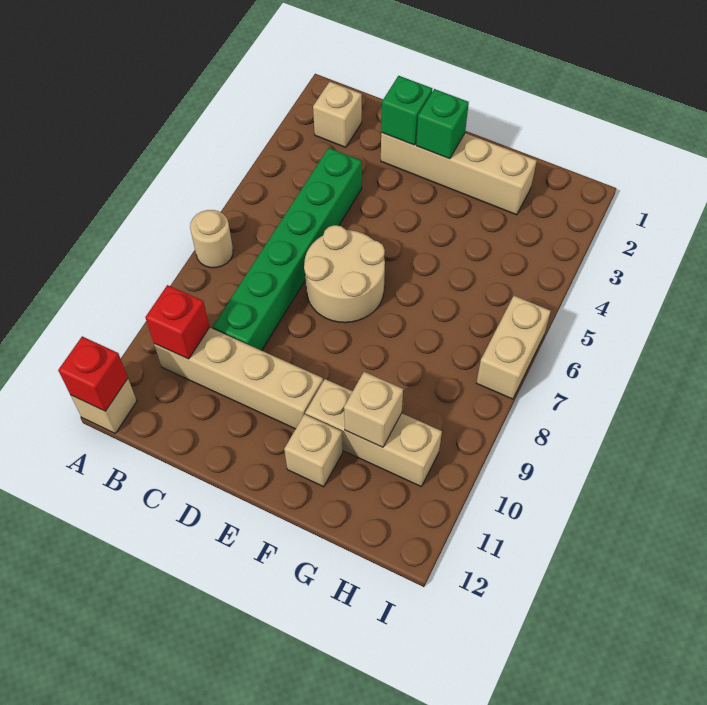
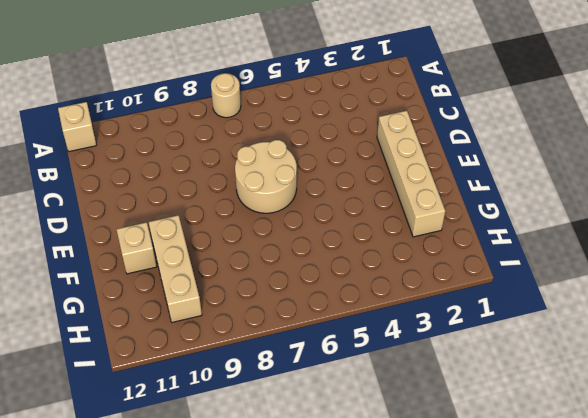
none -> tan 1x1 brick [313,82,362,147]
none -> tan 1x4 brick [154,328,323,429]
none -> green 1x6 brick [213,148,362,351]

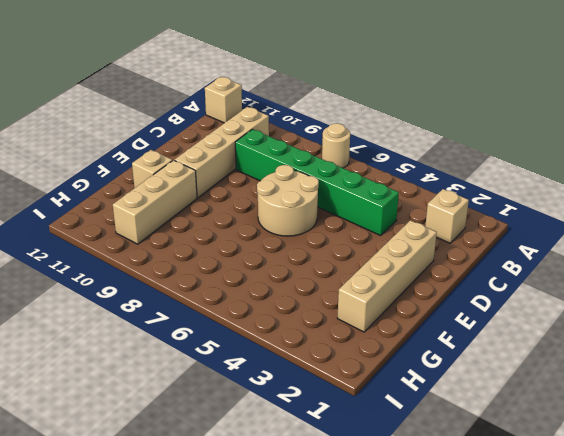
none -> tan 1x2 brick [476,296,551,399]
none -> red 1x1 brick [58,336,128,411]
none -> red 1x1 brick [145,285,210,359]

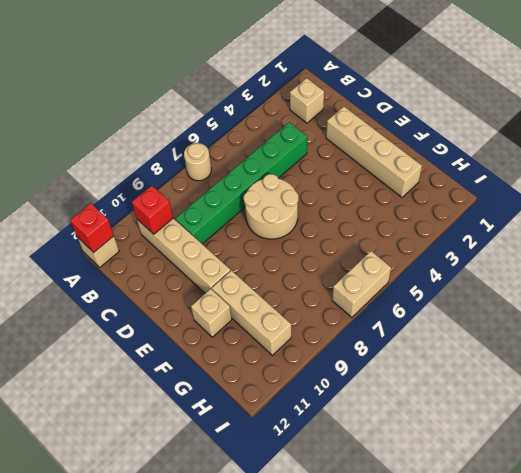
none -> green 1x1 brick [381,76,432,145]
none -> green 1x1 brick [416,89,469,159]
none -> tan 1x1 brick [344,372,403,447]

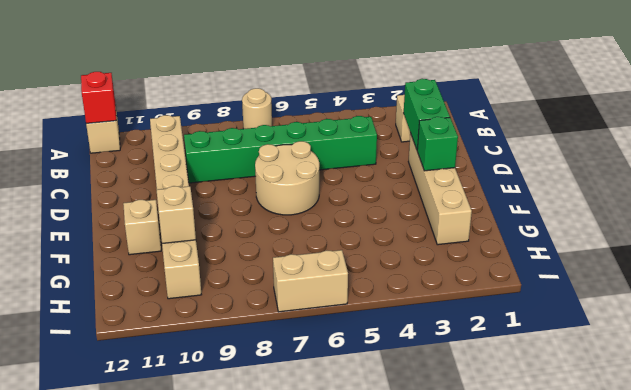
green 1x2 brick [404,79,450,150] -> green 1x1 brick [381,76,432,145]
none -> red 1x1 brick [145,285,210,359]

